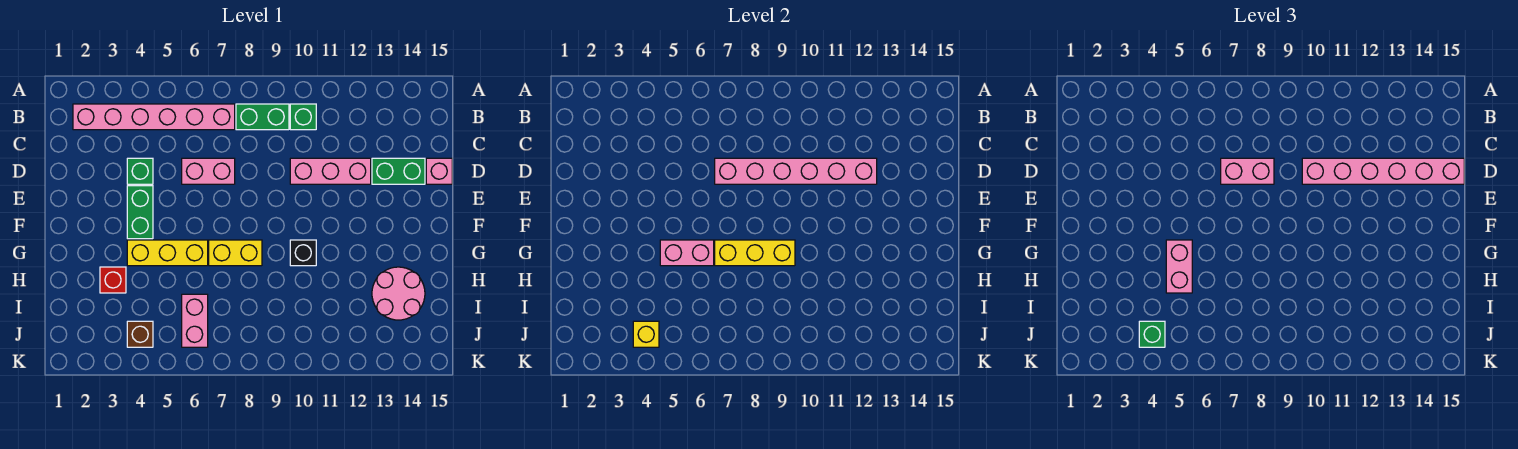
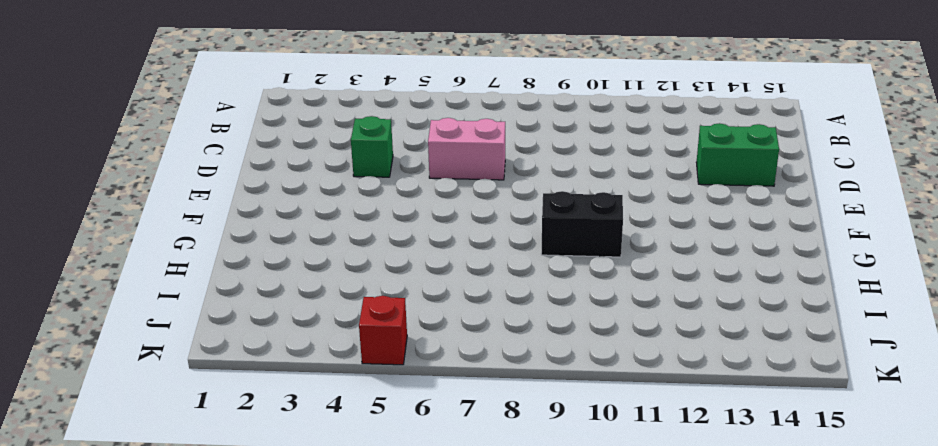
black 1x2 brick [541,191,623,257] -> black 1x1 brick [290,240,316,266]
red 1x1 brick [359,296,407,365] -> red 1x1 brick moved to [100,267,126,293]
none -> pink 1x6 brick [73,104,235,130]
none -> green 1x2 brick [236,104,289,130]
none -> green 1x1 brick [290,104,316,130]

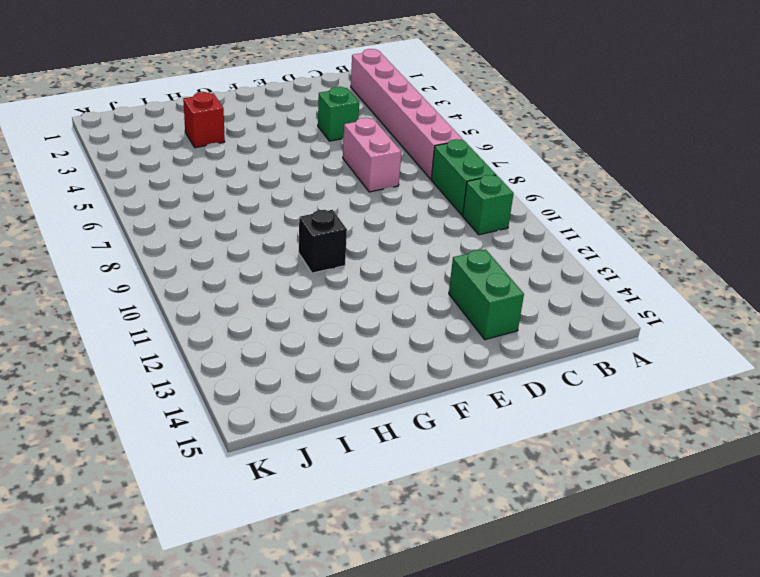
none -> pink 1x3 brick [290,158,371,184]
none -> pink 1x1 brick [426,158,452,184]
none -> green 1x2 brick [127,186,153,239]

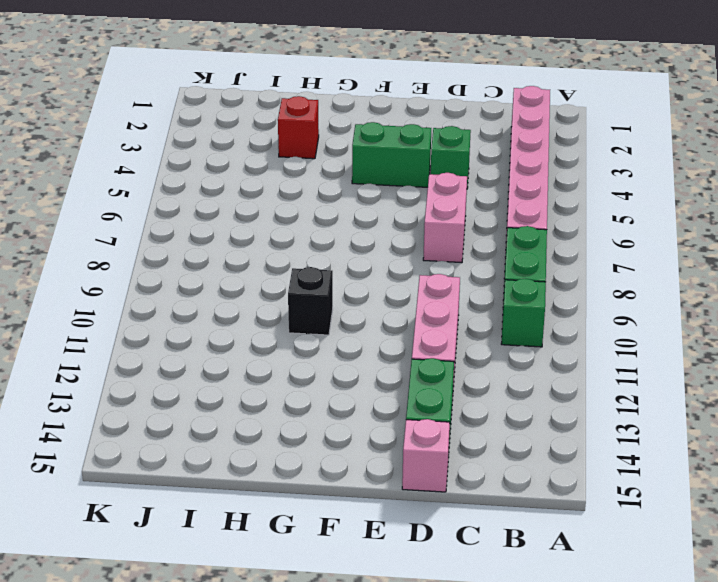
none -> yellow 1x3 brick [127,240,208,266]
none -> yellow 1x2 brick [209,240,262,266]
none -> pink 2x2 round brick [372,267,425,320]

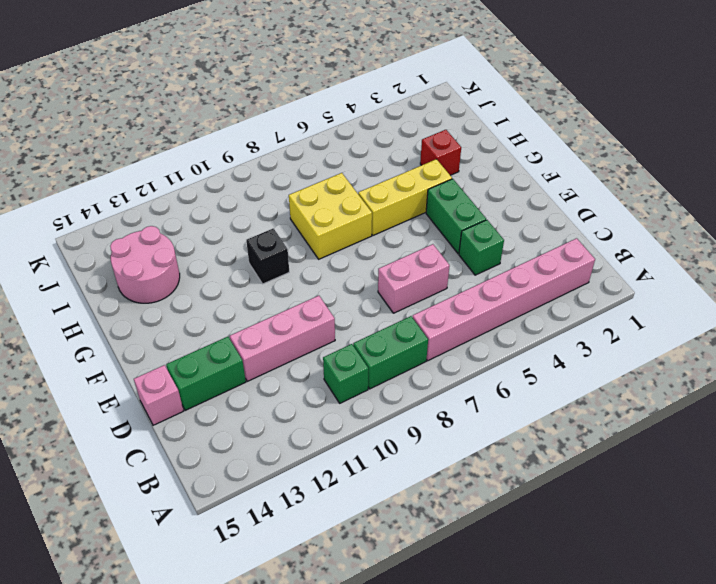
yellow 2x2 brick [289,173,372,259] -> yellow 1x2 brick [209,240,262,266]
none -> pink 1x2 brick [182,294,208,347]
none -> brown 1x1 brick [127,321,153,347]
none -> pink 1x6 brick [715,158,877,184]

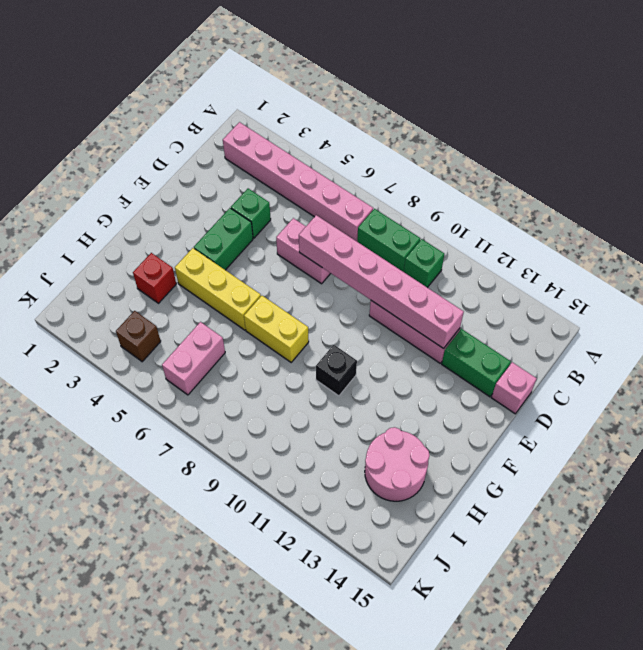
none -> pink 1x2 brick [660,240,714,266]
none -> yellow 1x3 brick [715,240,795,266]
none -> yellow 1x1 brick [633,321,659,347]

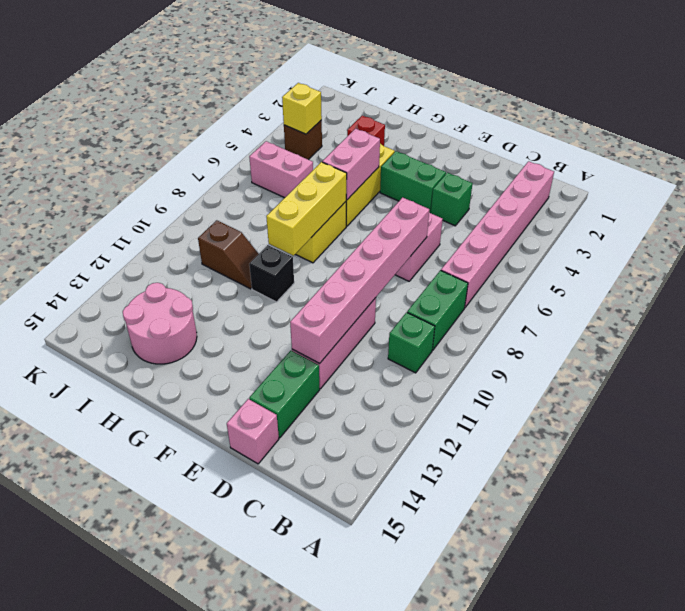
brown 1x2 slope [198,220,258,289] -> none
none -> pink 1x2 brick [1221,158,1274,184]
none -> pink 1x6 brick [1302,158,1464,184]
none -> pink 1x2 brick [1166,240,1192,293]

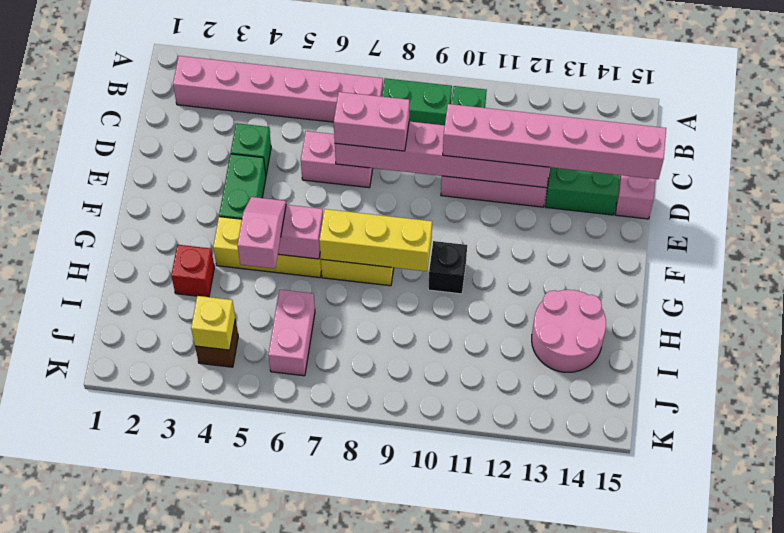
pink 1x2 slope [237,197,286,269] -> pink 1x2 brick [1166,240,1192,293]
none -> green 1x1 brick [1139,321,1165,347]

